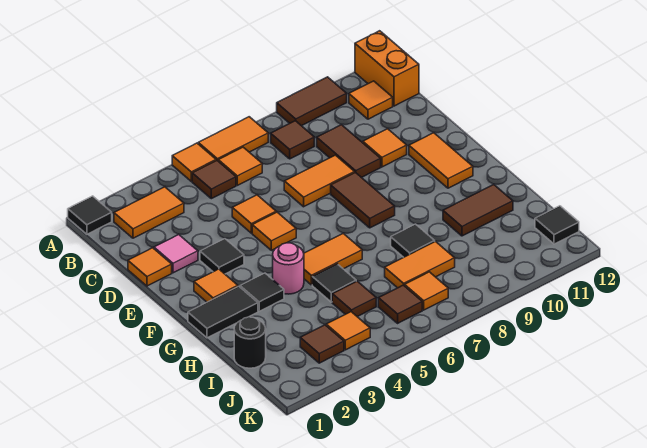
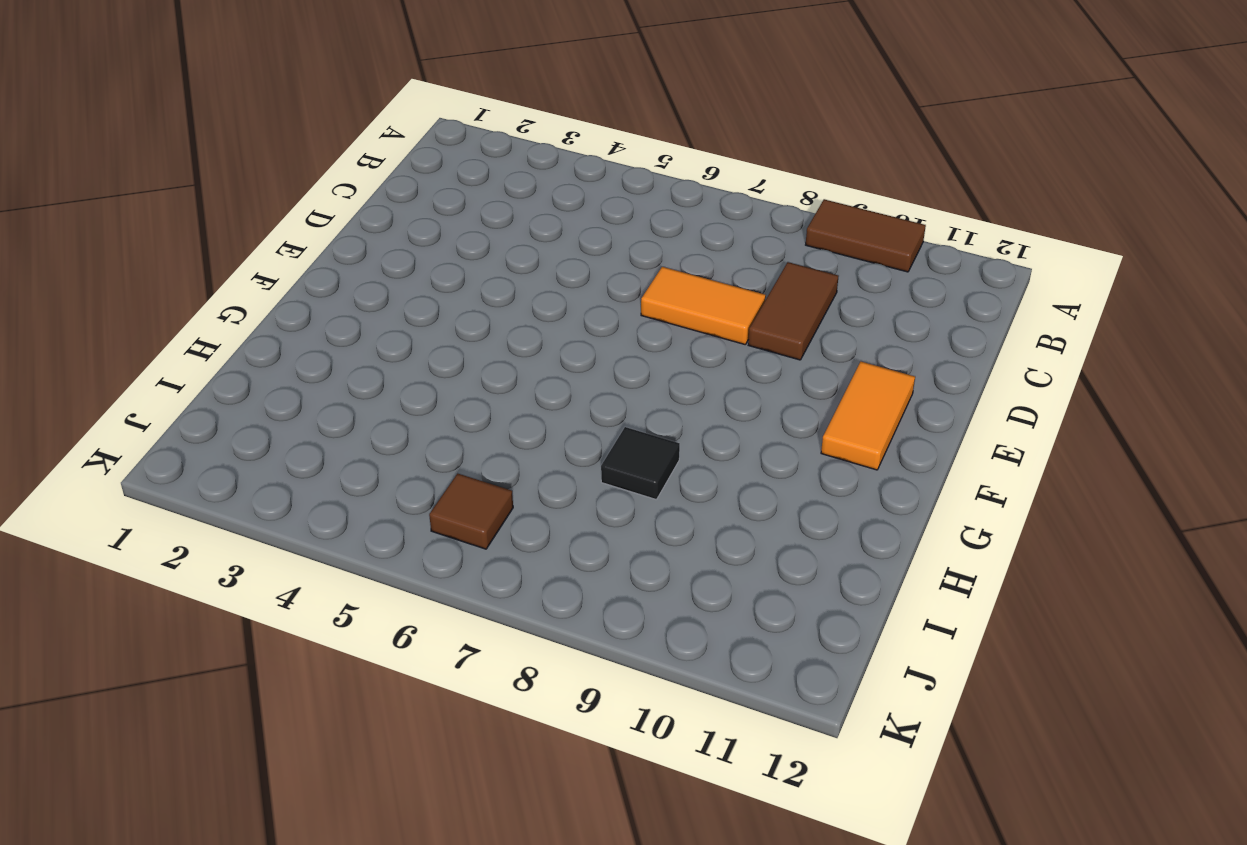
none -> black 1x1 tile [68,196,112,234]
none -> orange 1x1 tile [172,143,216,181]
none -> orange 1x2 tile [198,117,268,161]
none -> orange 1x2 brick [355,31,419,106]

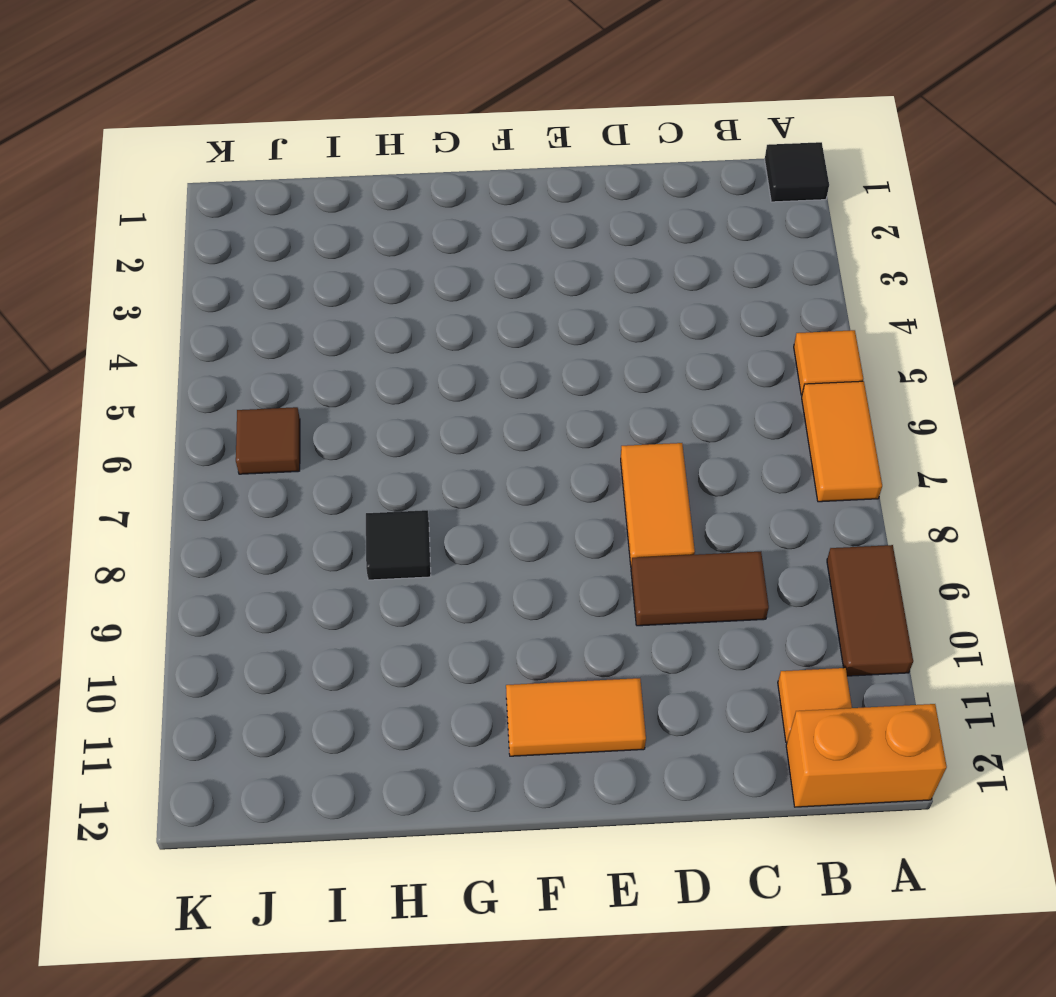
none -> orange 1x2 tile [114,187,184,238]
none -> brown 1x1 tile [192,161,236,199]
none -> orange 1x1 tile [218,147,262,185]
none -> brown 1x1 tile [271,121,314,159]

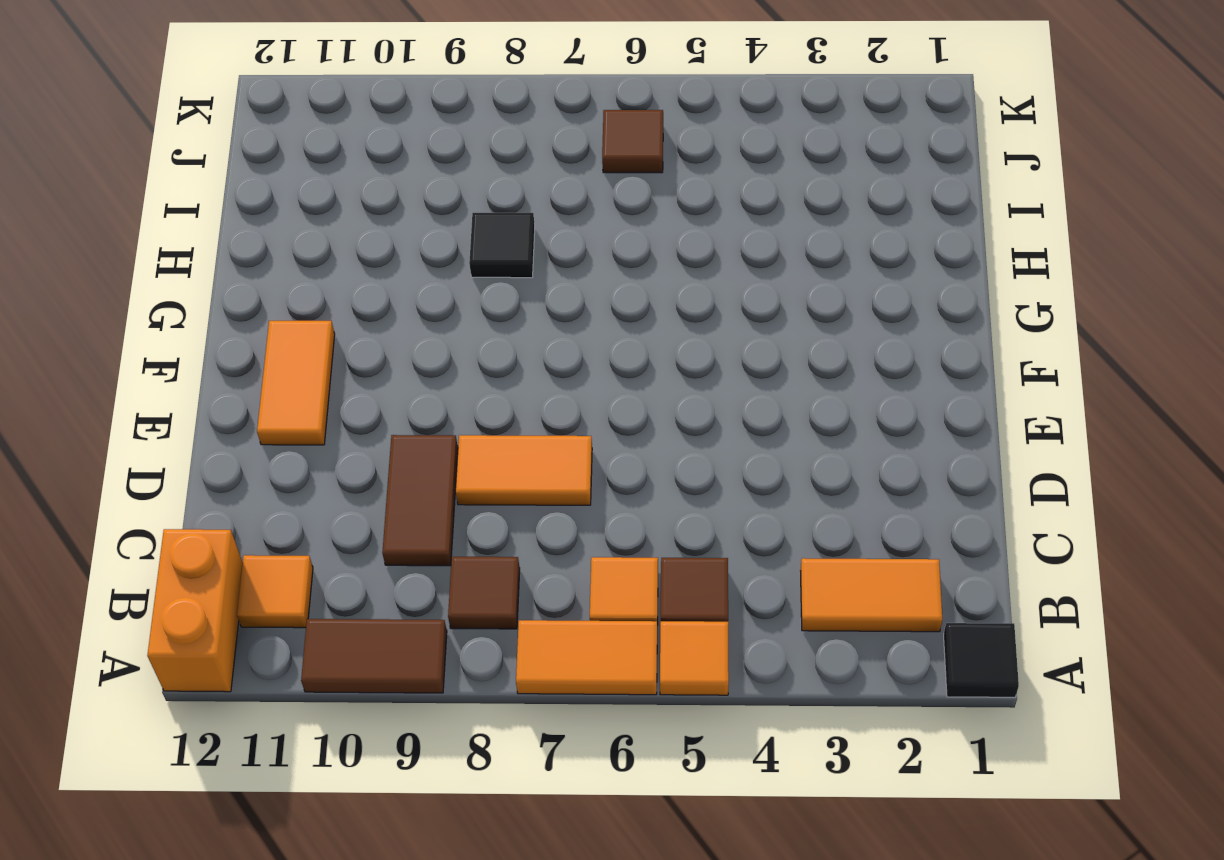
none -> orange 1x1 tile [128,248,172,286]
none -> pink 1x1 tile [154,235,198,273]
none -> orange 1x1 tile [232,195,276,233]
none -> orange 1x1 tile [363,129,407,167]

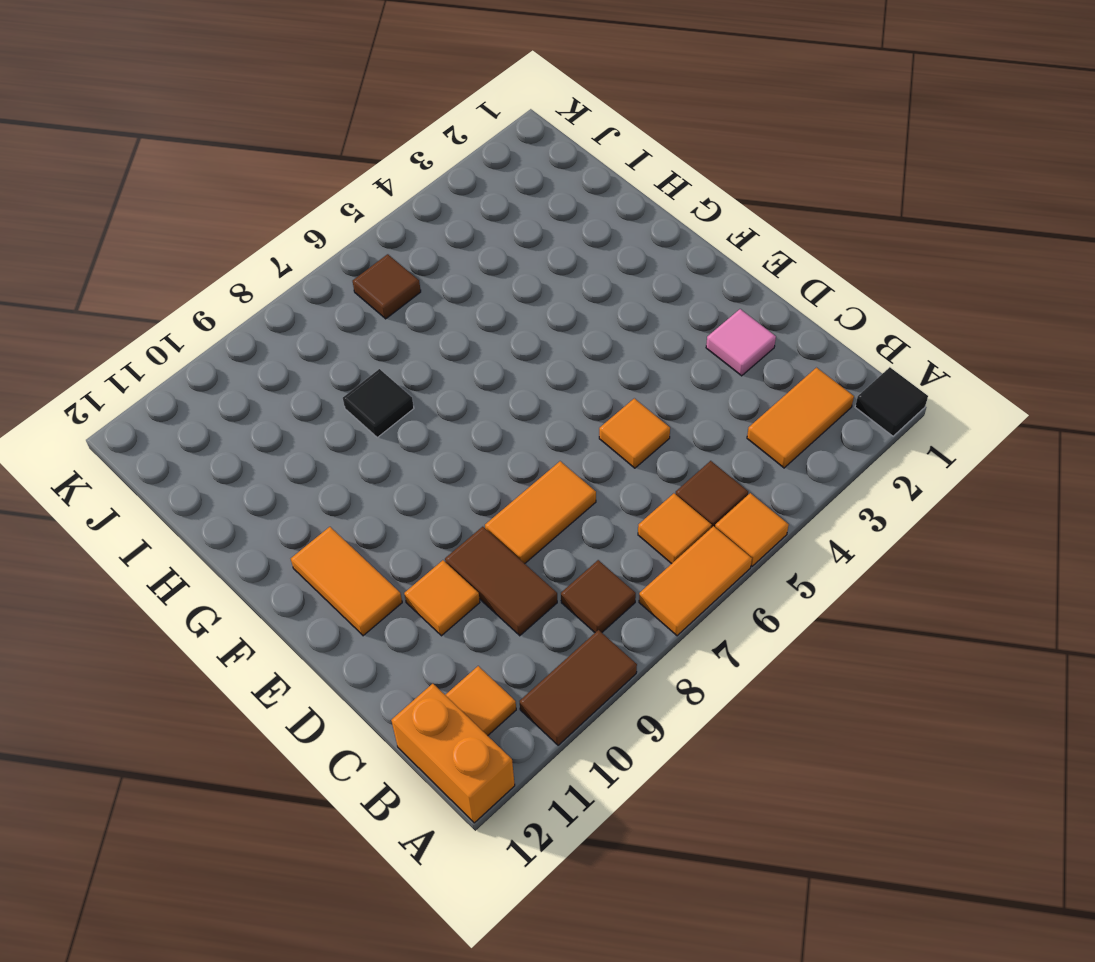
none -> orange 1x1 tile [128,248,172,286]
none -> black 1x1 tile [200,239,244,274]
none -> orange 1x1 tile [252,212,296,250]
none -> brown 1x2 tile [331,172,395,228]

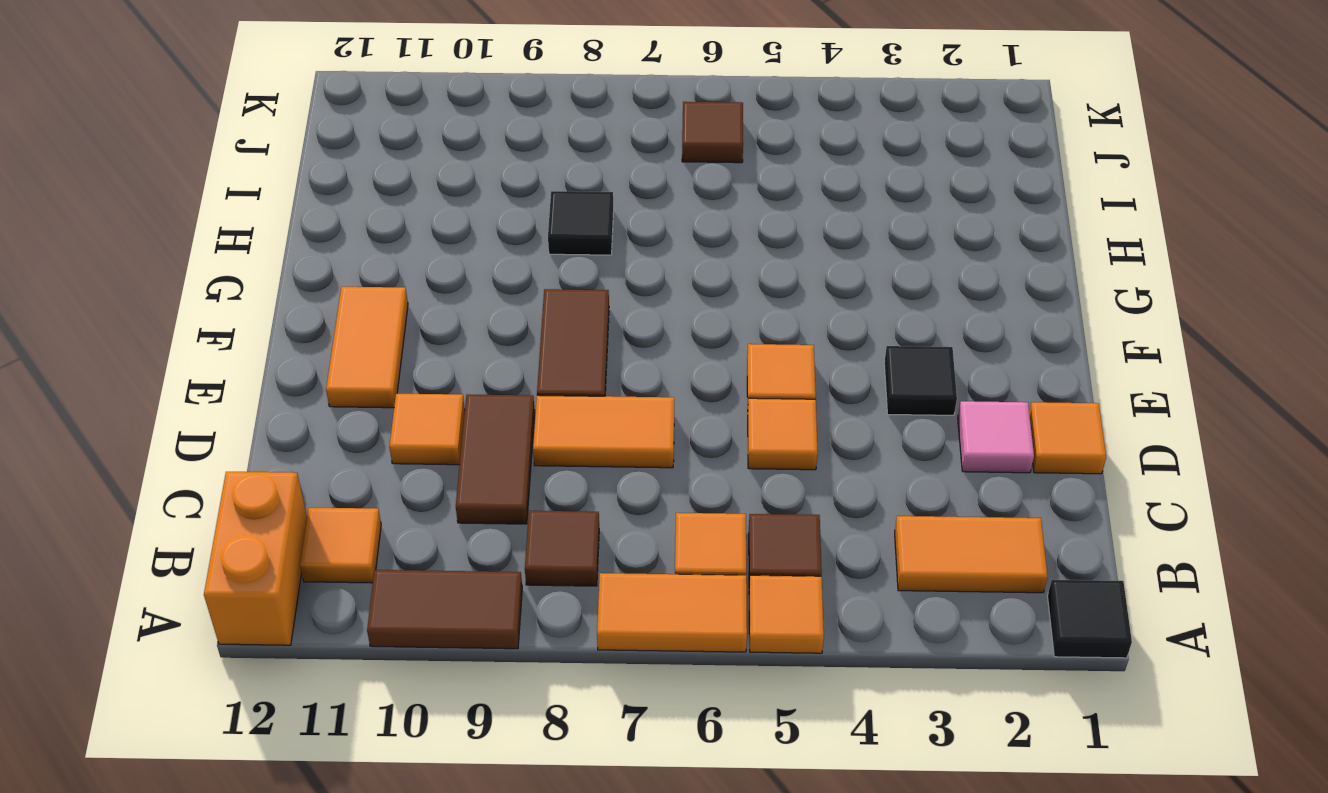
none -> orange 1x1 tile [194,269,238,302]
none -> black 1x2 tile [188,286,258,338]
none -> black 1x1 tile [240,273,284,311]
none -> pink 1x1 round brick [273,243,304,294]

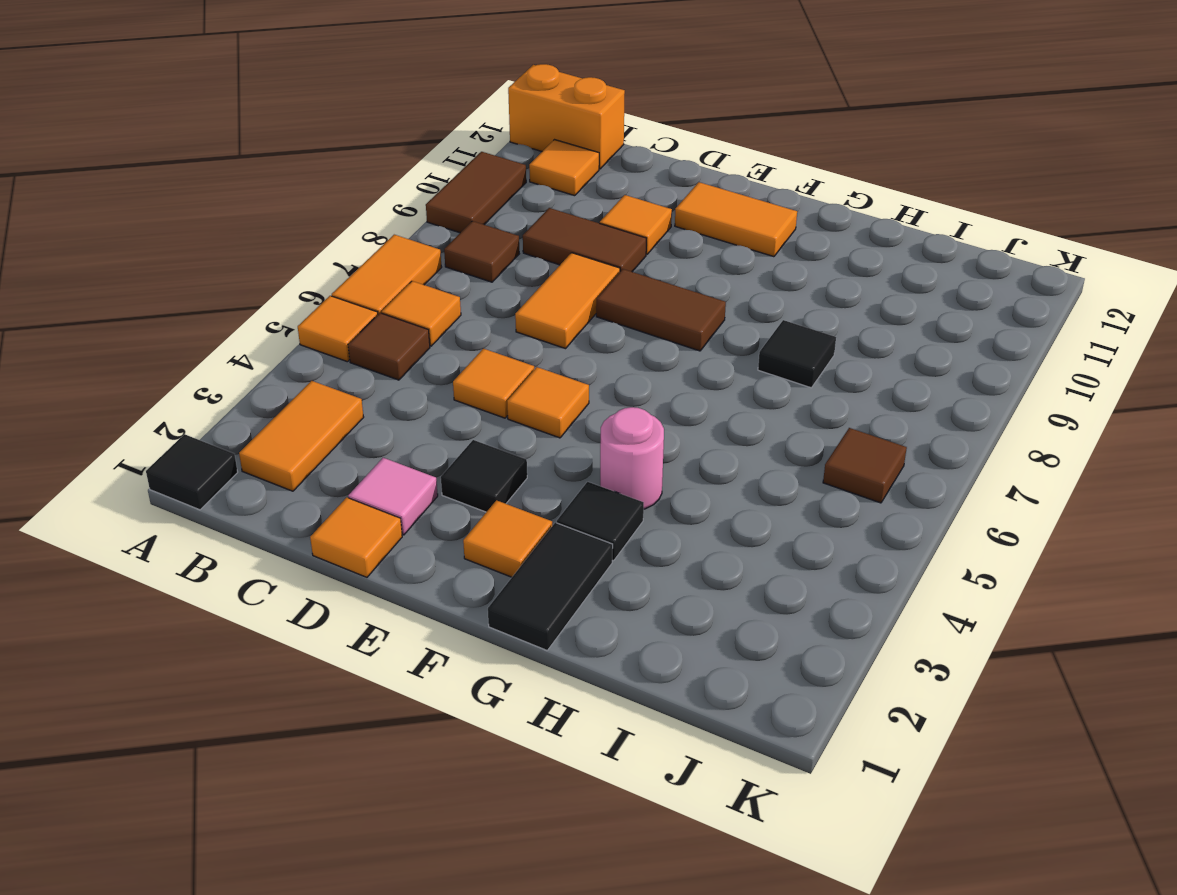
none -> orange 1x2 tile [304,233,362,285]
none -> black 1x1 tile [312,264,356,302]
none -> brown 1x2 tile [443,185,513,236]
none -> black 1x1 round brick [234,317,266,368]

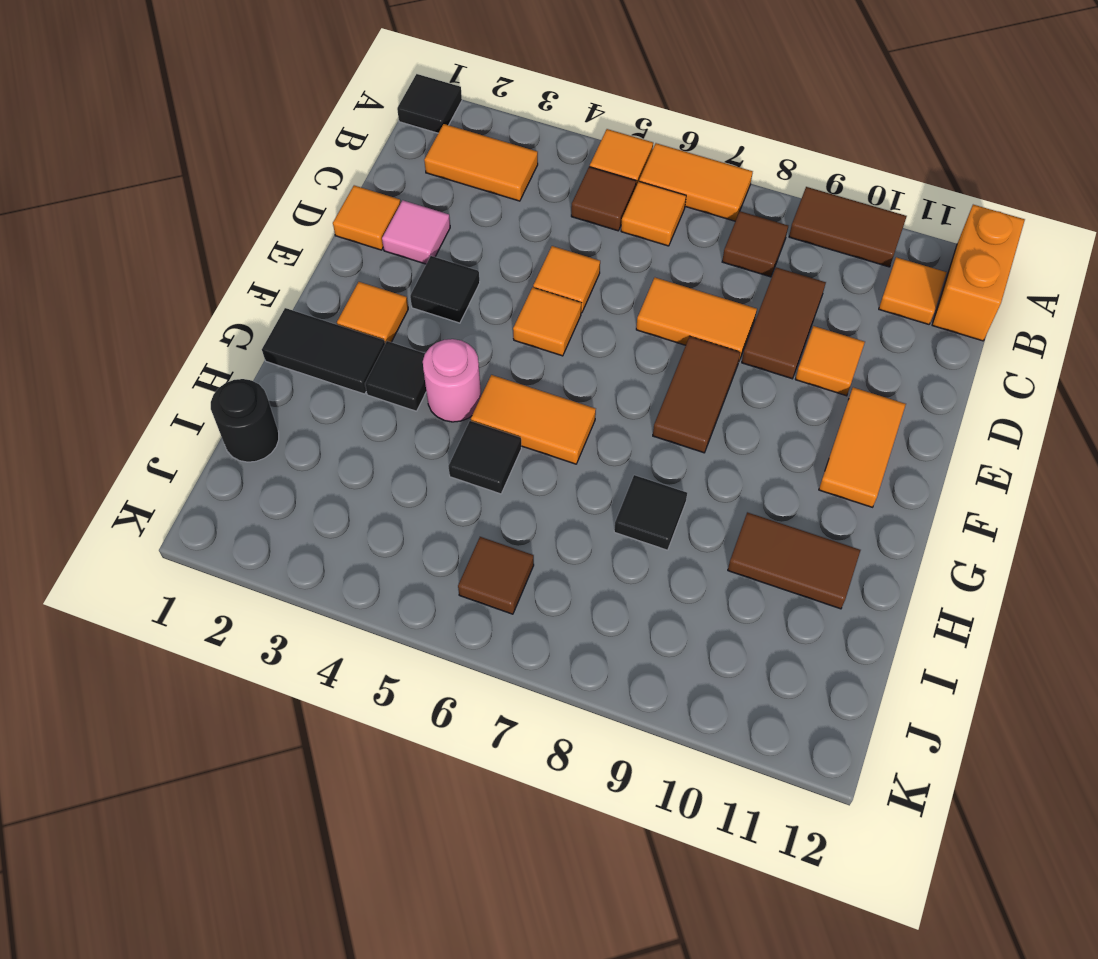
none -> brown 1x1 tile [332,281,376,317]
none -> orange 1x2 tile [385,242,455,288]
none -> brown 1x1 tile [300,325,344,363]
none -> orange 1x1 tile [326,312,370,350]

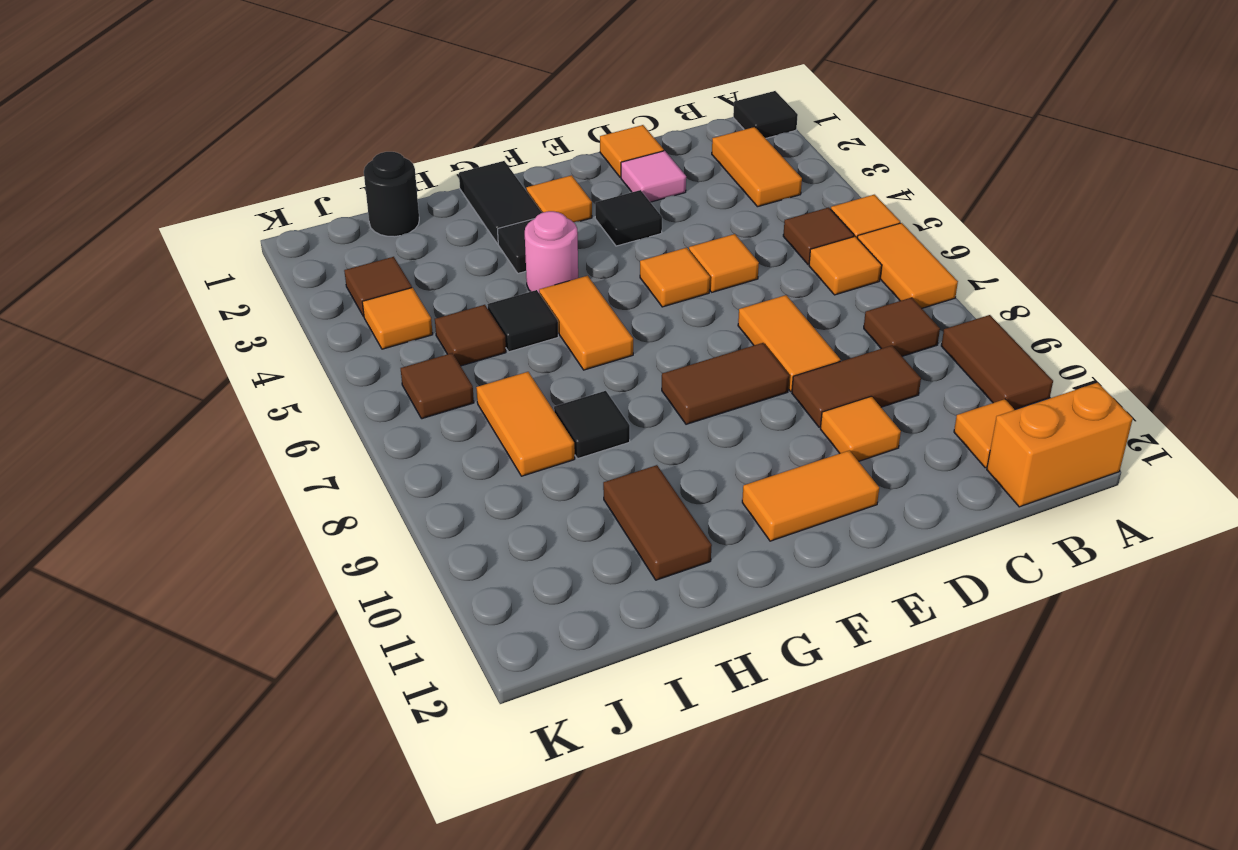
none -> orange 1x1 tile [405,272,448,310]
none -> black 1x1 tile [535,206,579,244]

